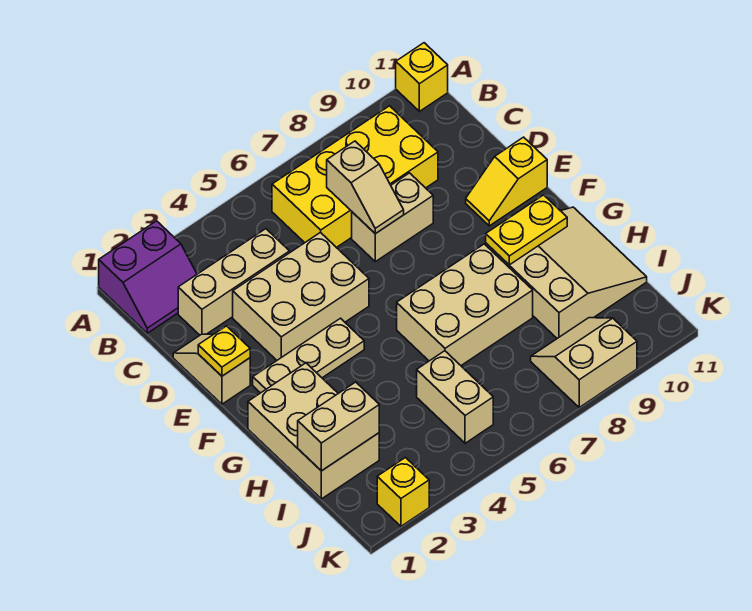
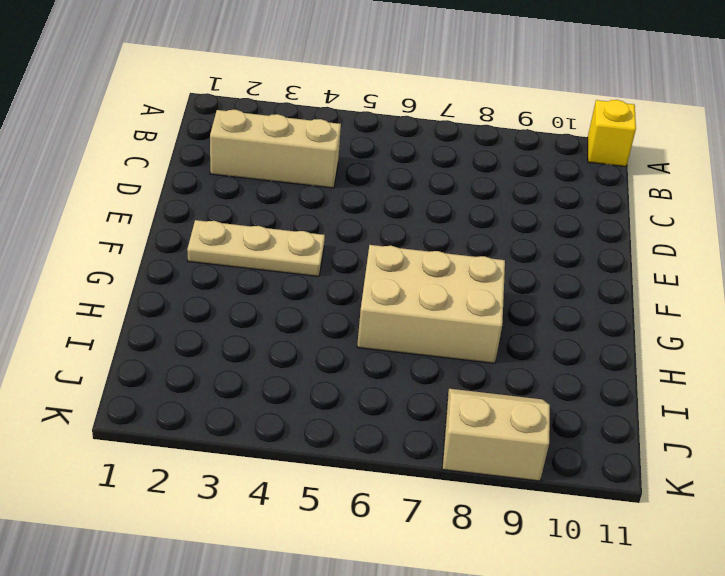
none -> purple 2x2 slope [99,221,197,333]
none -> yellow 2x4 brick [272,106,438,248]
none -> tan 1x2 slope [173,334,250,404]

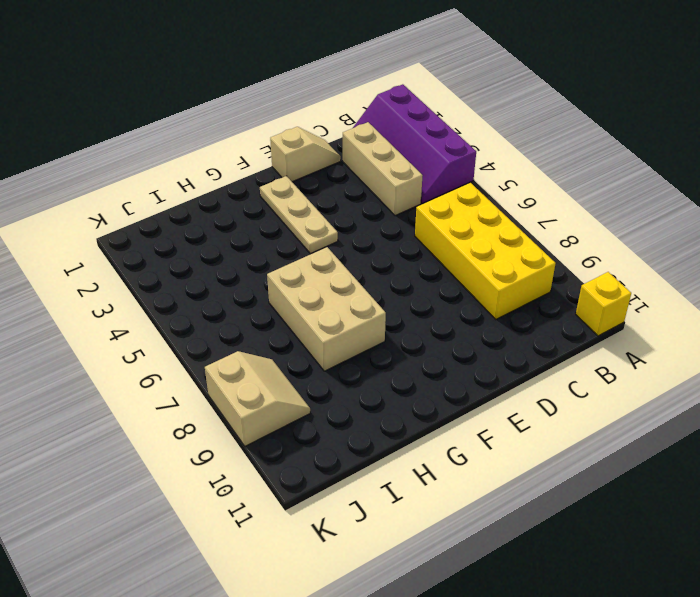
purple 2x4 slope [353,84,476,203] -> purple 2x2 slope [99,221,197,333]
none -> tan 2x3 brick [233,232,369,360]
none -> tan 1x2 brick [352,173,433,262]
none -> yellow 1x2 slope [466,137,547,226]

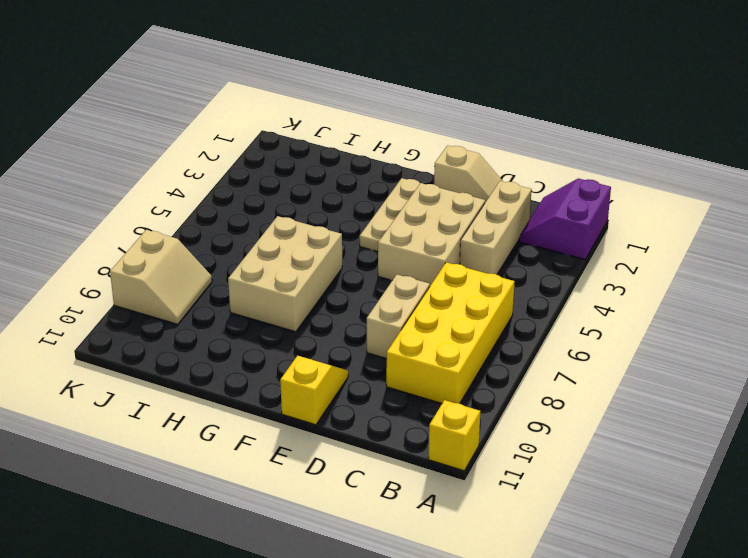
none -> tan 2x3 brick [248,363,379,499]
none -> tan 3x3 slope [486,207,647,338]
none -> tan 1x2 brick [417,351,493,443]

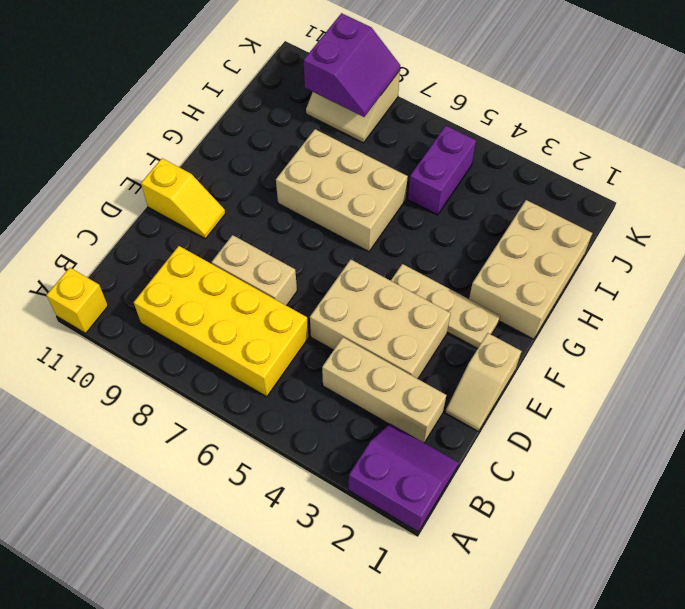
purple 1x2 brick [408,126,476,215] -> tan 1x2 brick [417,351,493,443]
purple 2x2 slope [304,13,400,117] -> none
none -> tan 3x3 slope [486,207,647,338]
none -> yellow 1x1 brick [377,458,429,526]
none -> tan 1x2 slope [327,141,404,234]

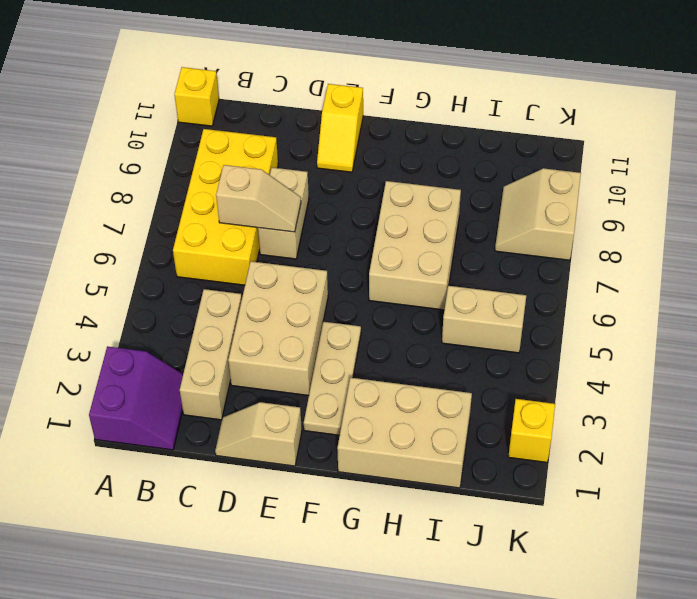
none -> tan 3x3 slope [486,207,647,338]
none -> yellow 1x1 plate [198,326,250,376]
none -> yellow 1x2 plate [486,195,567,265]

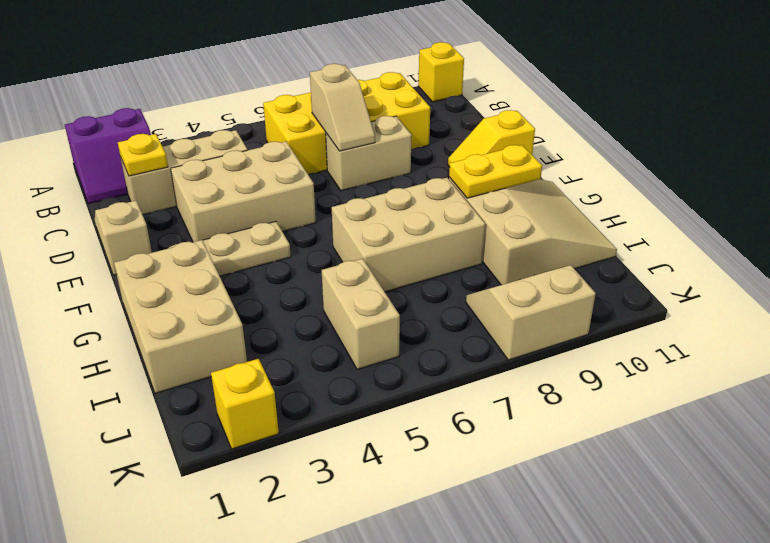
yellow 1x1 plate [118,134,168,176] -> yellow 1x1 plate moved to [198,326,250,376]
none -> tan 1x2 brick [298,382,379,471]

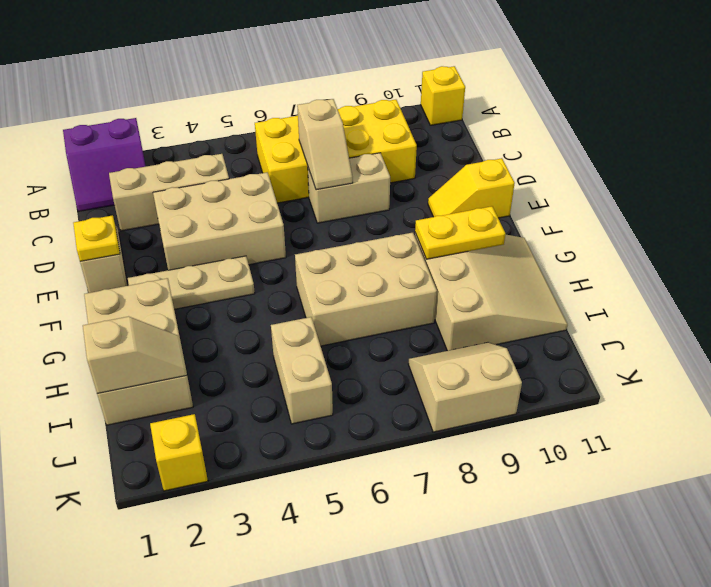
tan 1x2 slope [83,317,187,394] -> tan 1x2 brick [298,382,379,471]

